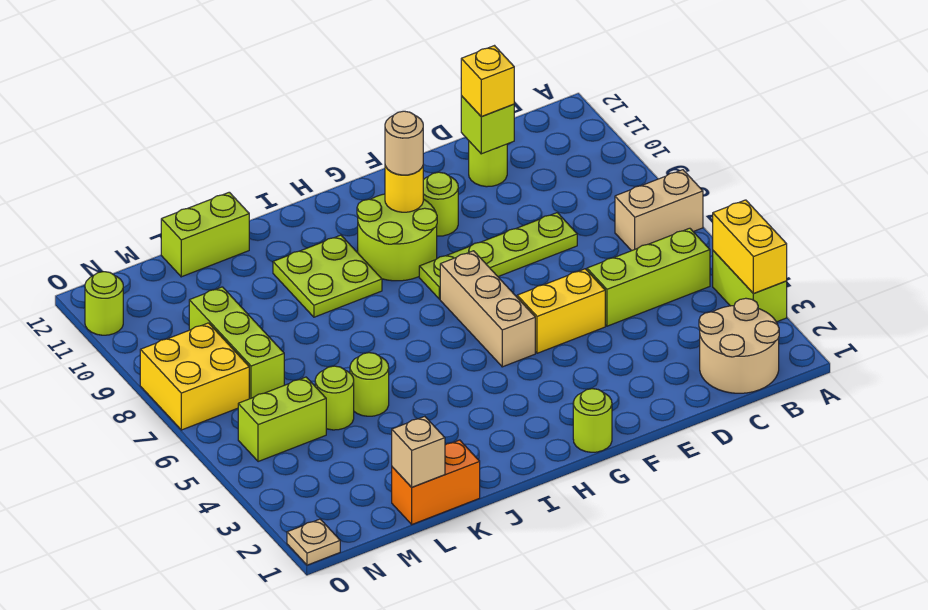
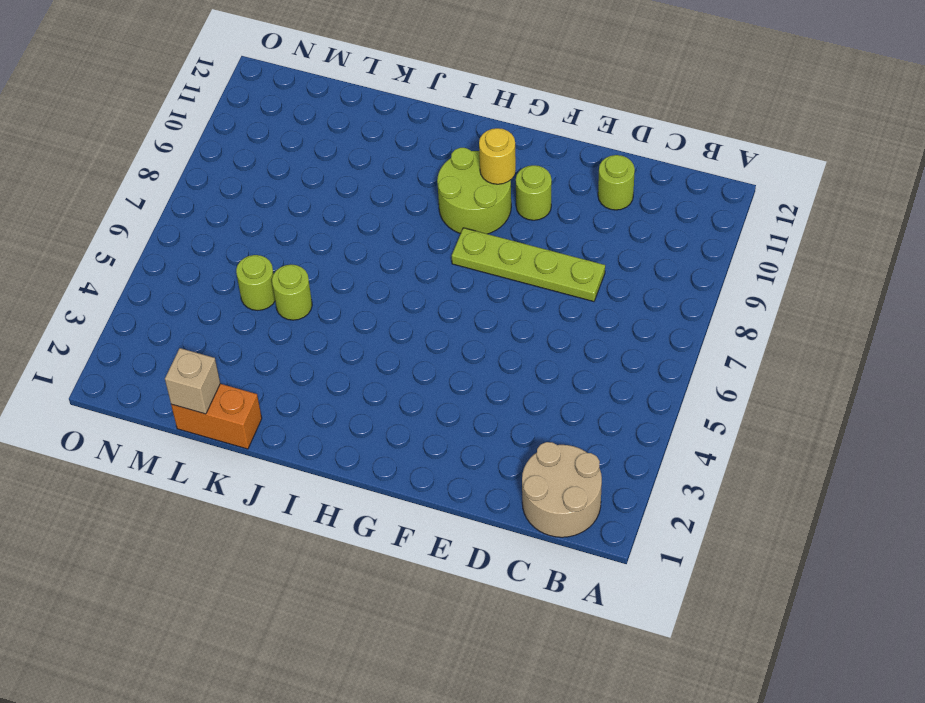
none -> lime 1x2 brick [713,251,787,322]
none -> tan 1x2 brick [615,170,703,251]
none -> lime 1x3 brick [587,228,710,326]

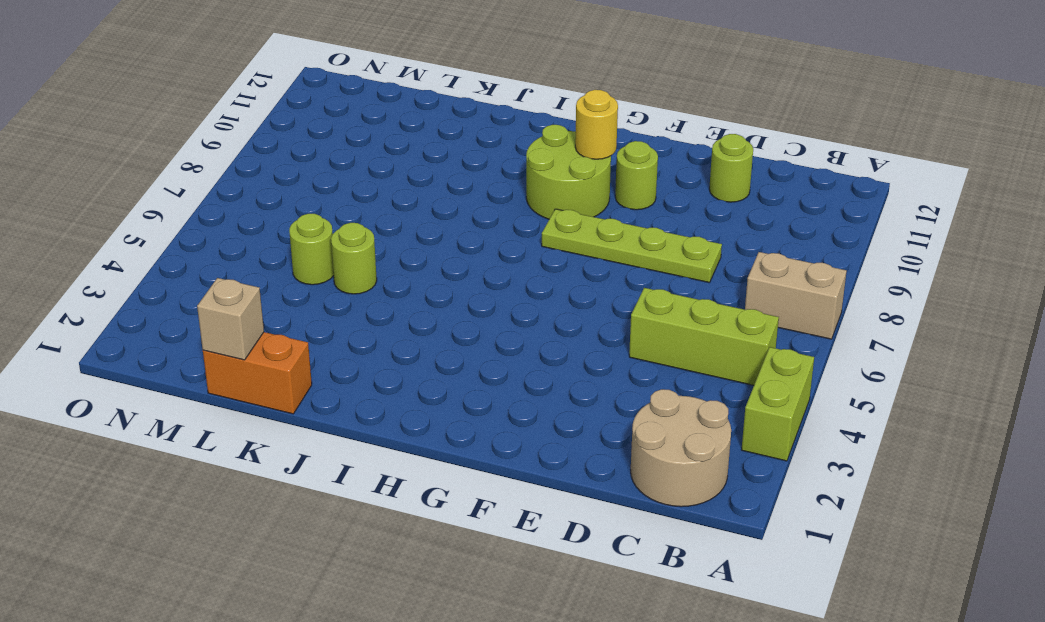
none -> yellow 1x2 brick [517,269,605,353]
none -> lime 1x1 round brick [573,389,612,452]
none -> tan 1x3 brick [440,251,535,367]

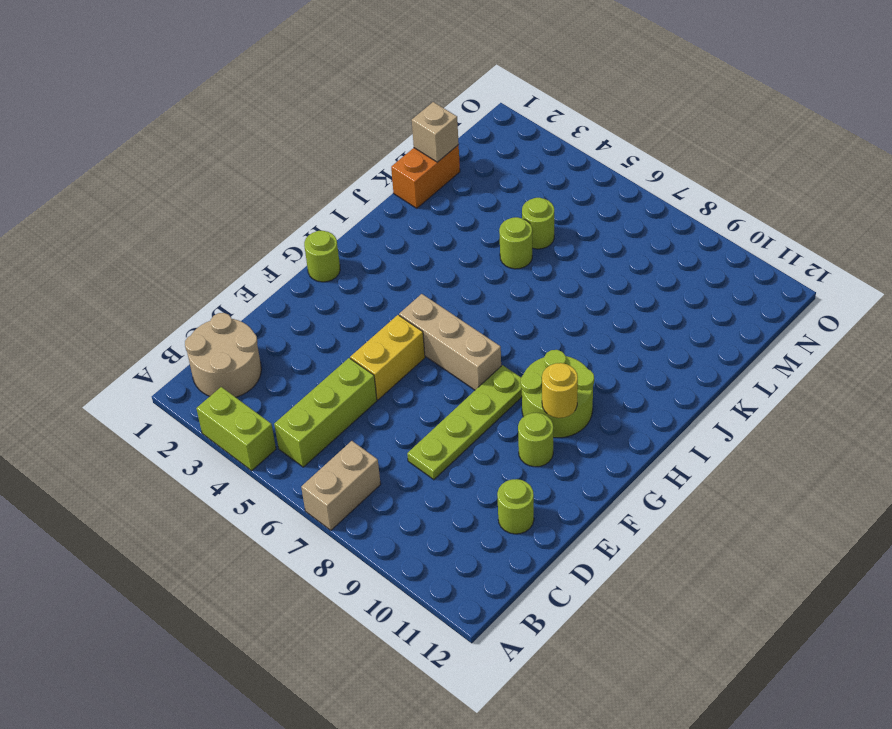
none -> lime 2x2 plate [273,235,382,317]
none -> lime 1x2 brick [161,192,249,277]
none -> lime 1x2 brick [238,377,326,462]

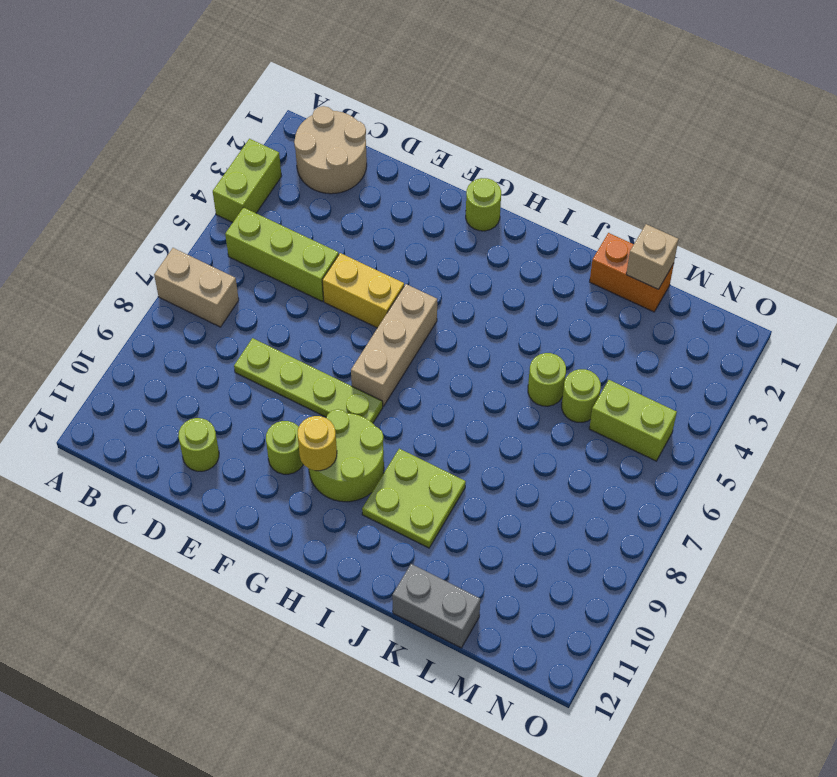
grey 1x2 brick [392,564,480,648] -> lime 1x2 brick [161,192,249,277]
none -> lime 1x3 brick [189,287,284,399]
none -> yellow 2x2 brick [140,323,249,430]
none -> tan 1x1 plate [287,519,340,565]

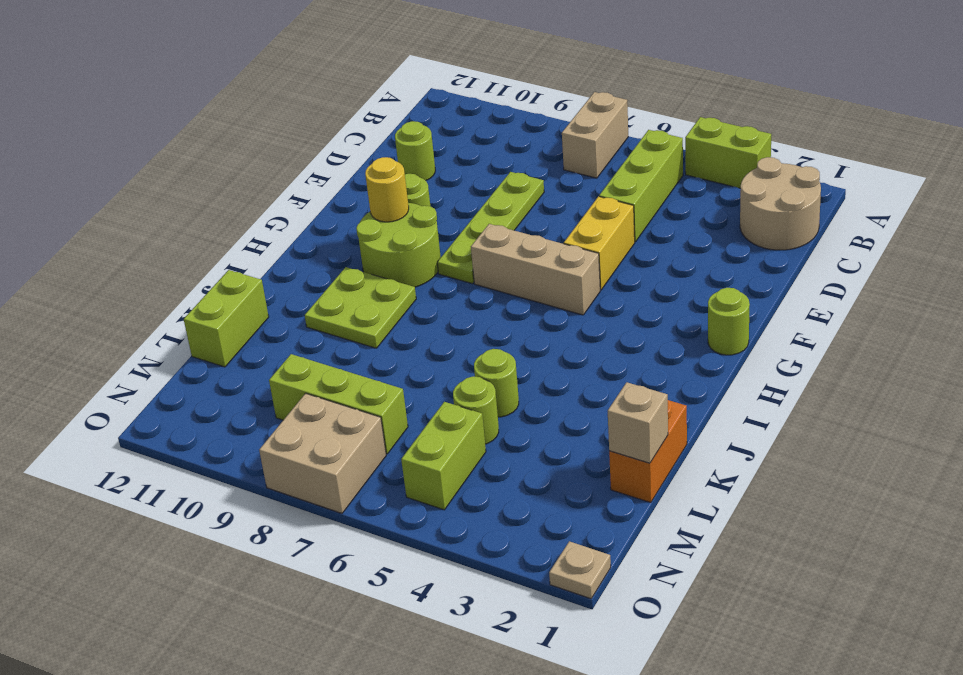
tan 2x2 brick [259,393,386,513] -> yellow 2x2 brick [140,323,249,430]
none -> lime 1x1 round brick [85,272,123,335]
none -> yellow 1x2 brick [713,200,787,293]
none -> lime 1x1 brick [461,96,514,154]

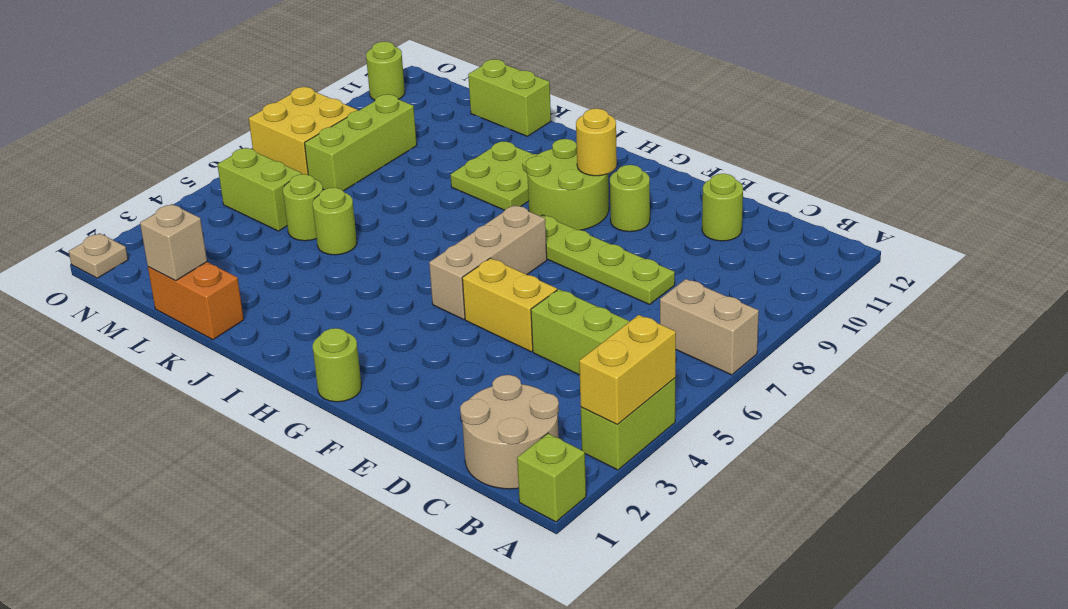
lime 1x1 brick [517,433,586,522] -> lime 1x1 brick moved to [461,96,514,154]
none -> yellow 1x1 brick [461,46,514,116]
none -> tan 1x1 round brick [385,111,423,175]

